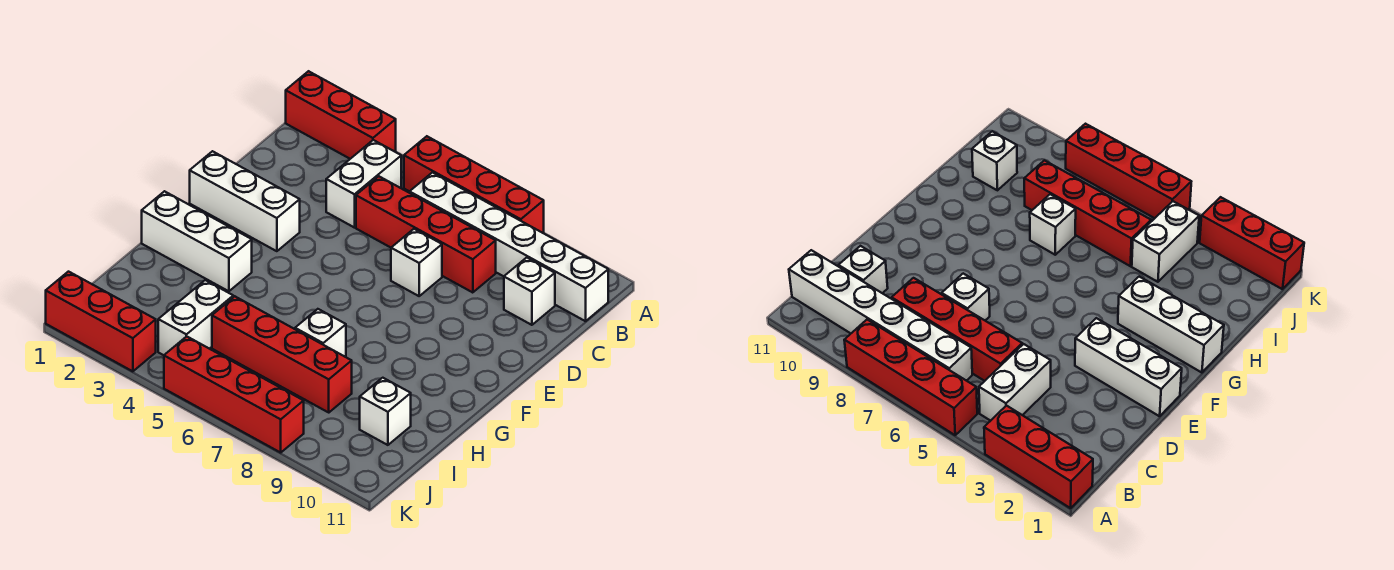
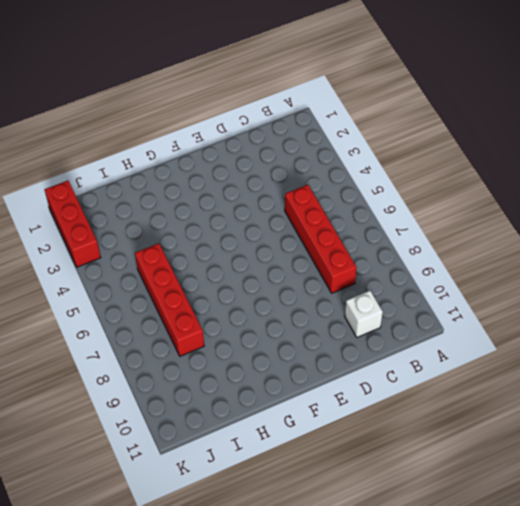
none -> red 1x3 brick [286,71,396,159]
none -> red 1x4 brick [404,136,544,233]
none -> white 1x2 brick [326,140,401,228]

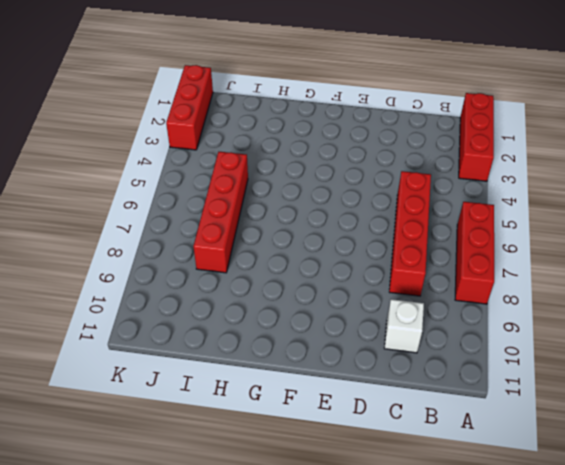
red 1x3 brick [455,202,494,304] -> red 1x4 brick [404,136,544,233]
none -> white 1x2 brick [326,140,401,228]
none -> white 1x6 brick [410,173,608,321]
none -> white 1x1 brick [391,229,442,296]

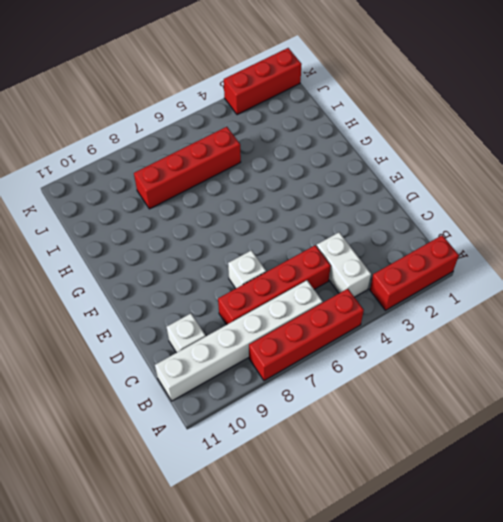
none -> white 1x3 brick [190,151,300,251]
none -> white 1x3 brick [142,191,252,291]
none -> white 1x1 brick [295,309,346,357]

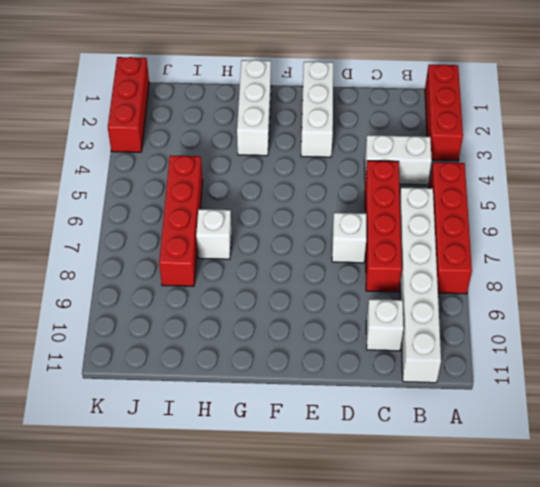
none -> white 1x2 brick [158,280,233,355]
none -> white 1x1 brick [360,378,411,445]
none -> red 1x4 brick [164,336,304,453]

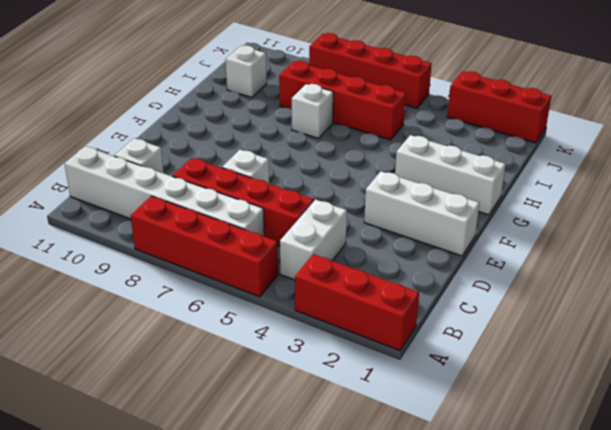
none -> white 1x2 brick [158,280,233,355]

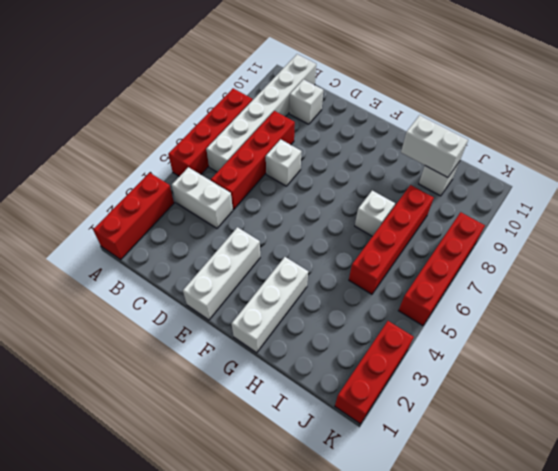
white 1x2 brick [401,115,468,178] -> white 1x2 brick moved to [158,280,233,355]

